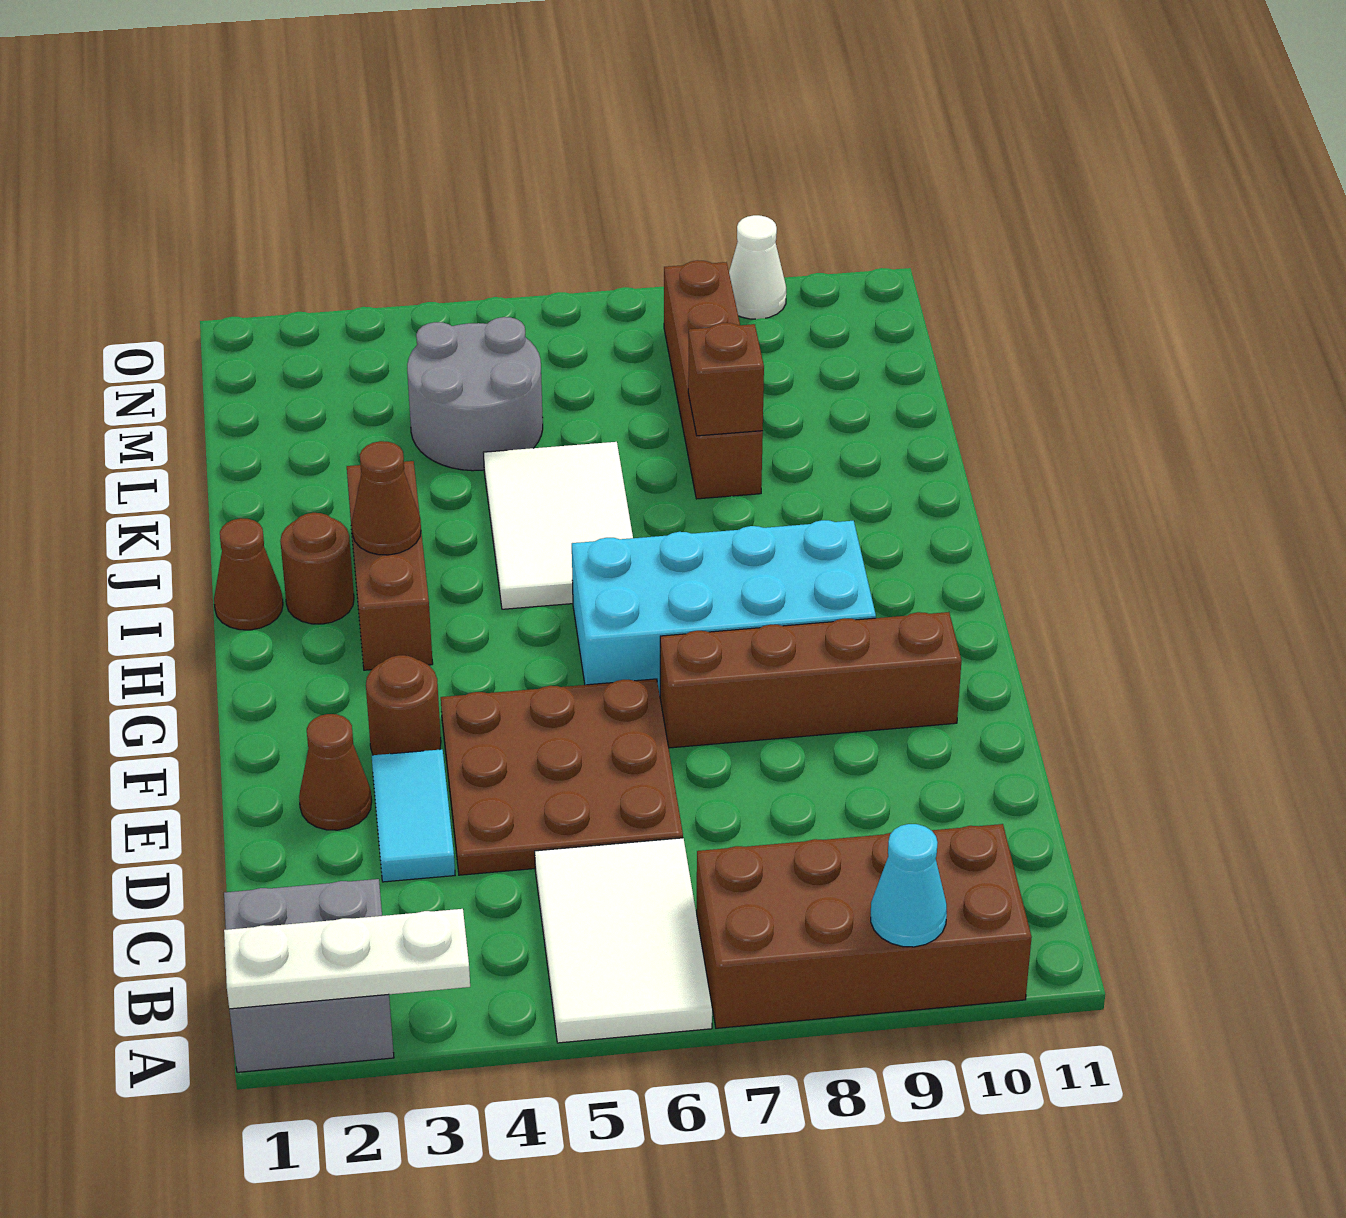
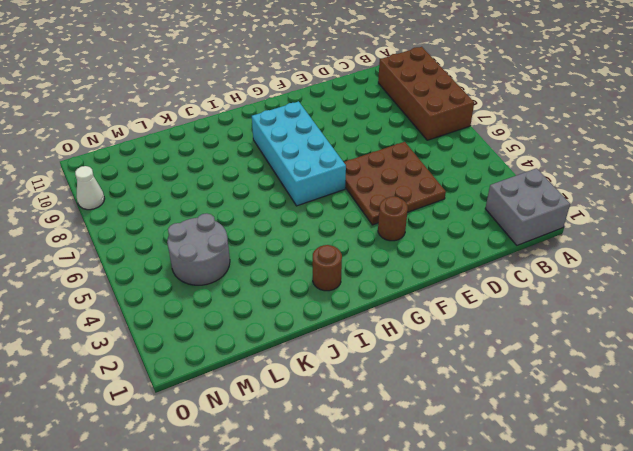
none -> white 2x3 tile [535,838,712,1043]
none -> cyan 1x2 tile [372,749,455,882]
none -> brown 1x1 cone [299,714,372,830]

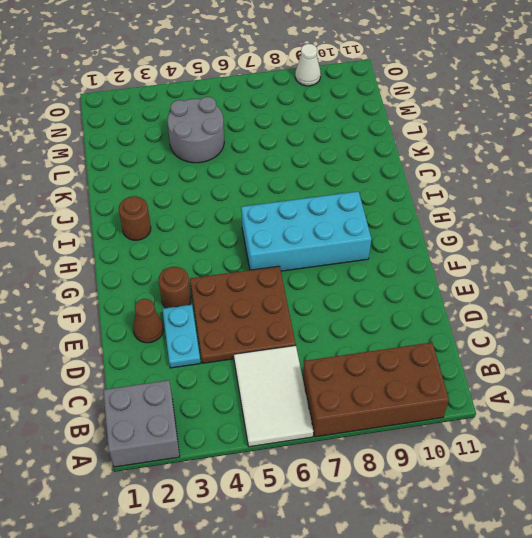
cyan 1x2 plate [163,305,200,368] -> cyan 1x2 tile [372,749,455,882]
none -> brown 1x4 brick [660,612,961,748]
none -> brown 1x3 brick [347,461,433,670]
none -> brown 1x1 cone [214,518,283,630]

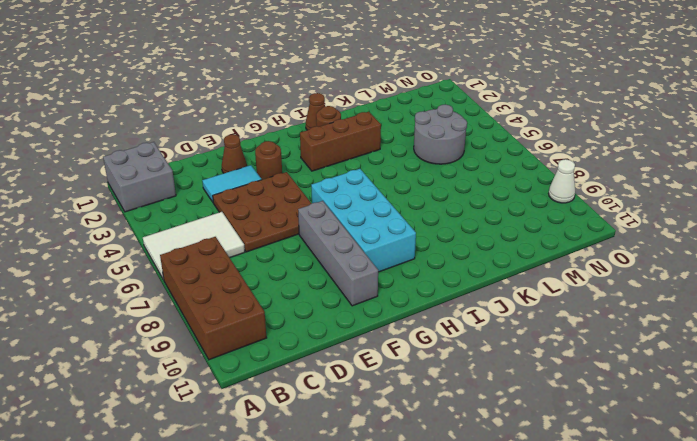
grey 1x4 brick [298,201,378,306] -> brown 1x4 brick [660,612,961,748]
none -> white 2x3 tile [483,442,633,609]
none -> brown 1x4 brick [664,260,763,499]
none -> white 1x3 plate [224,909,470,1009]

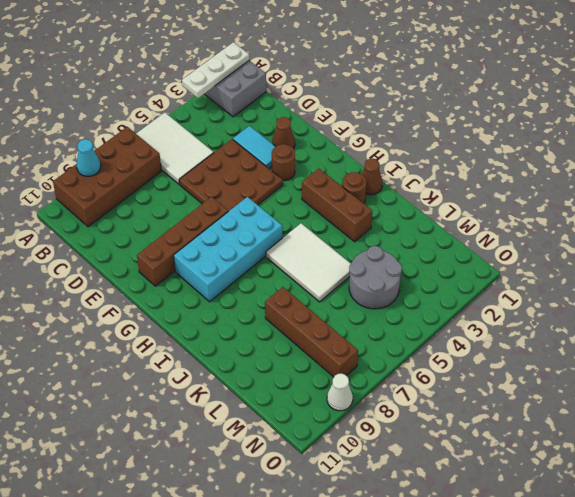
none -> brown 1x1 cone [352,441,421,555]
none -> brown 1x1 brick [688,323,764,436]

